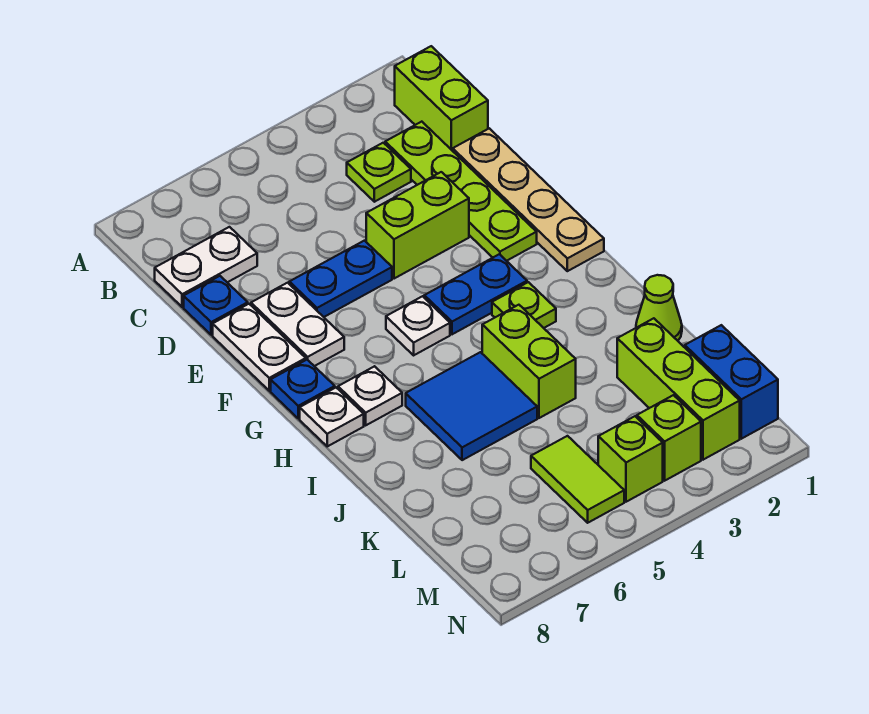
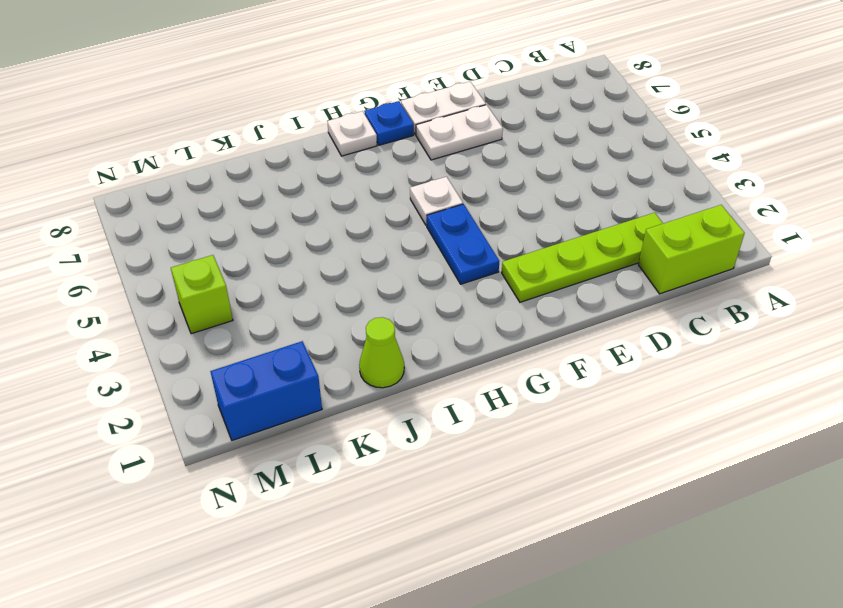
none -> lime 1x1 plate [347,143,411,202]
none -> white 1x2 plate [155,227,257,307]
none -> tan 1x4 plate [453,128,604,271]

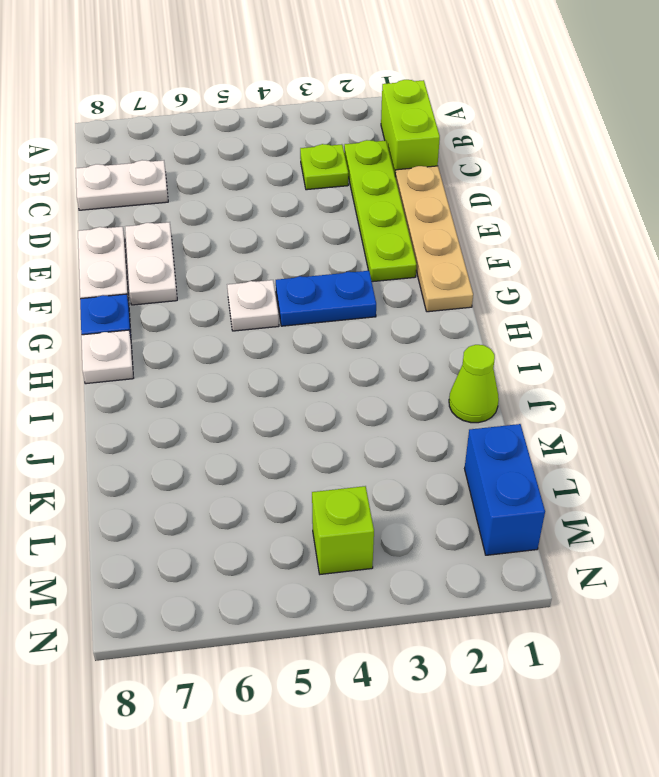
none -> blue 1x1 plate [184,276,248,335]
none -> lime 1x2 brick [366,172,469,279]
none -> blue 1x2 plate [289,241,392,317]

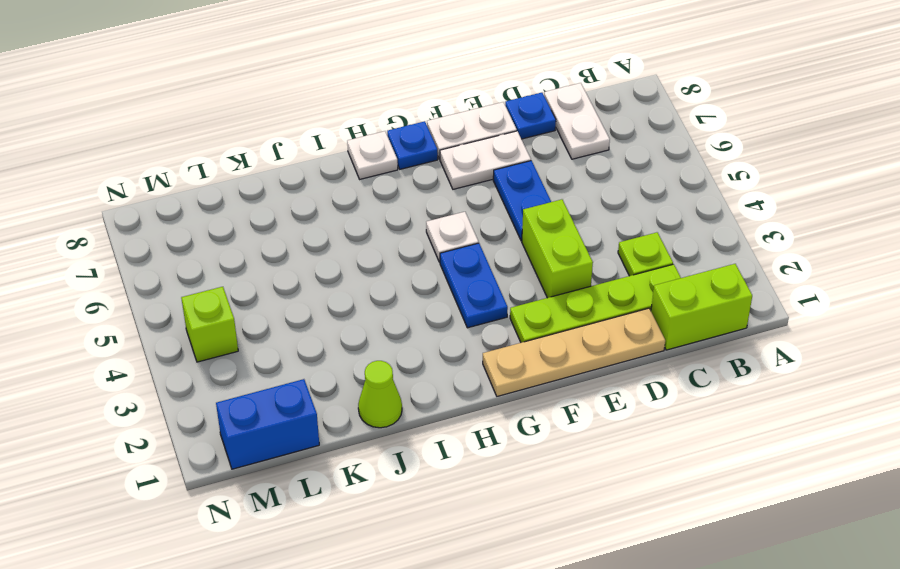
none -> lime 1x1 plate [492,282,556,328]
none -> white 1x1 plate [338,366,402,425]
none -> lime 1x2 brick [482,305,576,418]

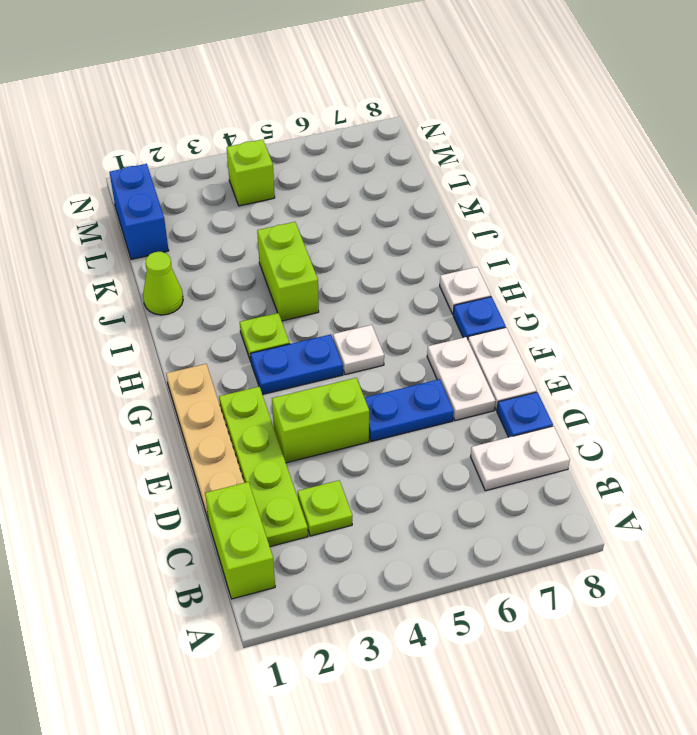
none -> white 1x1 plate [338,366,402,425]
none -> blue 2x2 tile [406,352,537,460]
none -> lime 1x3 brick [617,318,740,460]

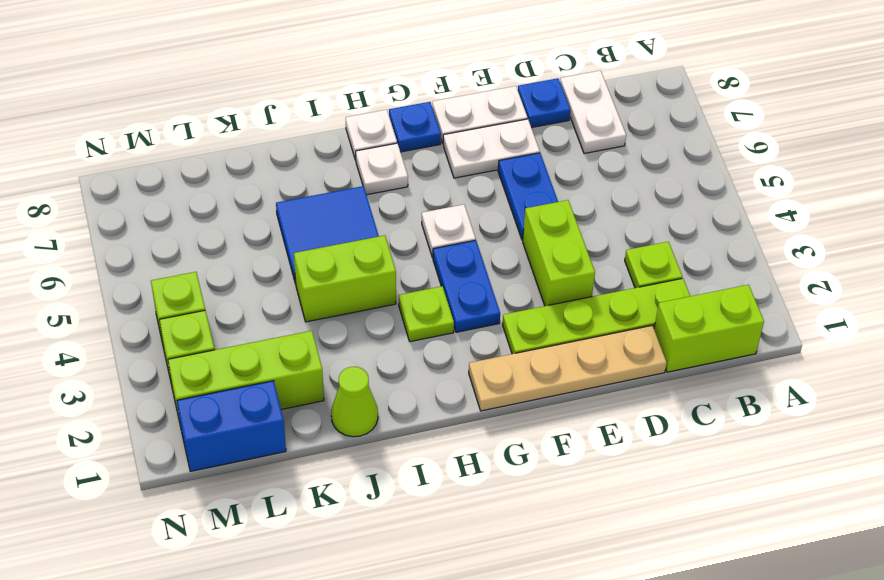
none -> lime 1x2 tile [531,436,624,523]

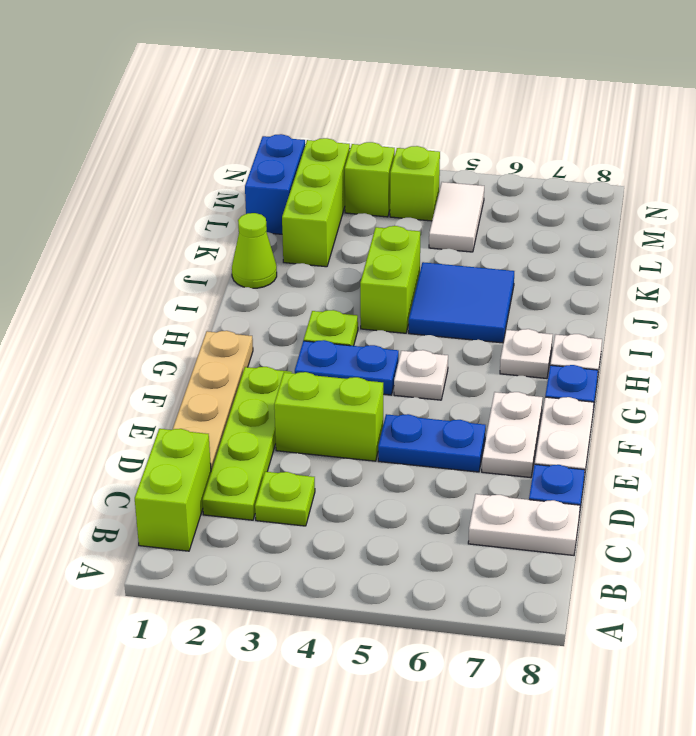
white 1x2 tile [429,182,484,252] -> lime 1x2 tile [531,436,624,523]

